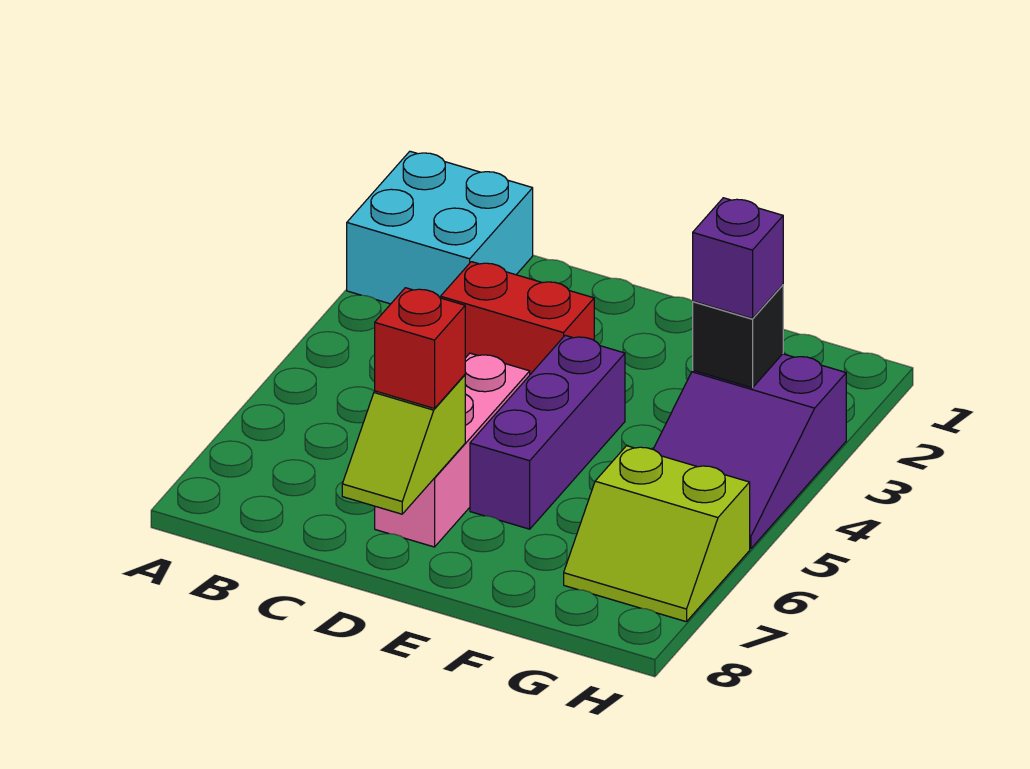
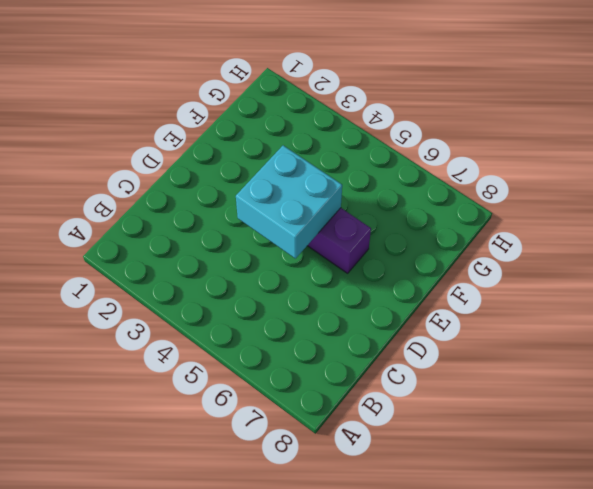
cyan 2x2 brick [236,145,342,259] -> cyan 2x2 brick moved to [347,151,533,304]
none -> red 1x2 brick [441,262,594,374]
none -> pink 1x3 brick [375,353,530,547]

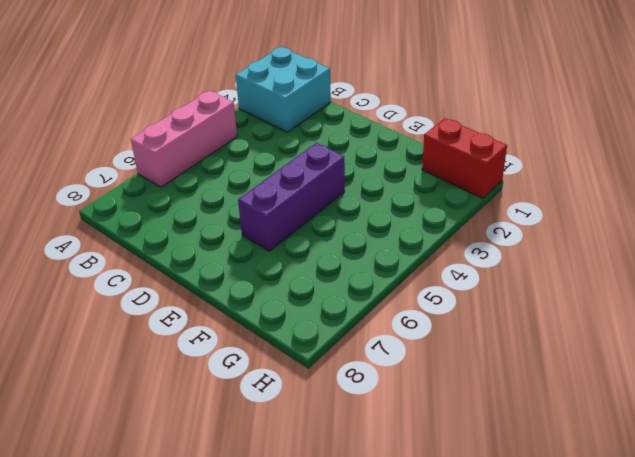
pink 1x3 brick [131,91,237,187] -> pink 1x3 brick moved to [375,353,530,547]
red 1x2 brick [422,118,507,198] -> red 1x2 brick moved to [441,262,594,374]
none -> purple 2x3 slope [653,354,846,549]
none -> lime 2x2 slope [564,446,750,622]

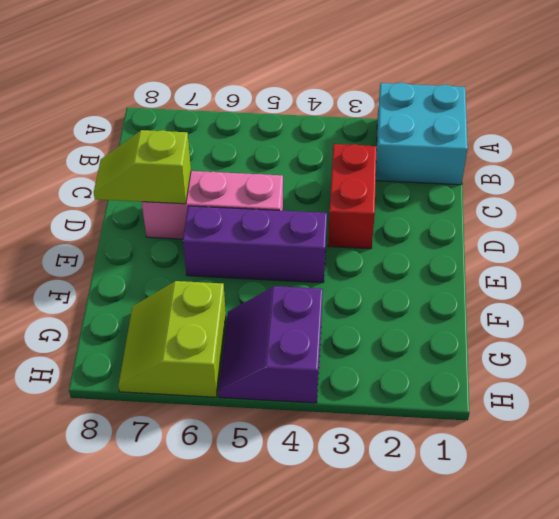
purple 2x2 slope [219,286,323,403] -> purple 2x3 slope [653,354,846,549]
none -> black 1x1 brick [693,285,783,388]
none -> red 1x1 brick [375,288,465,409]

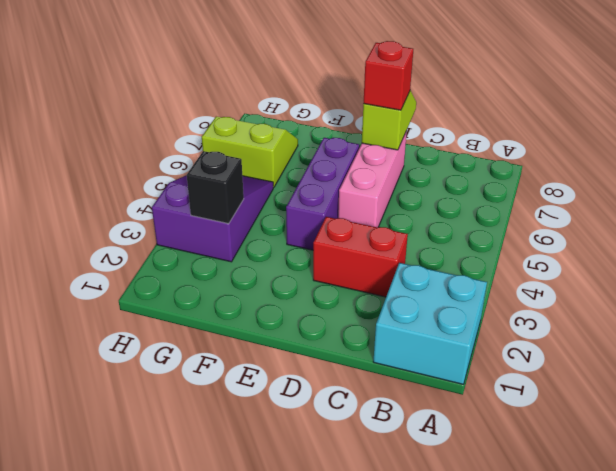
none -> purple 1x1 brick [693,198,783,319]

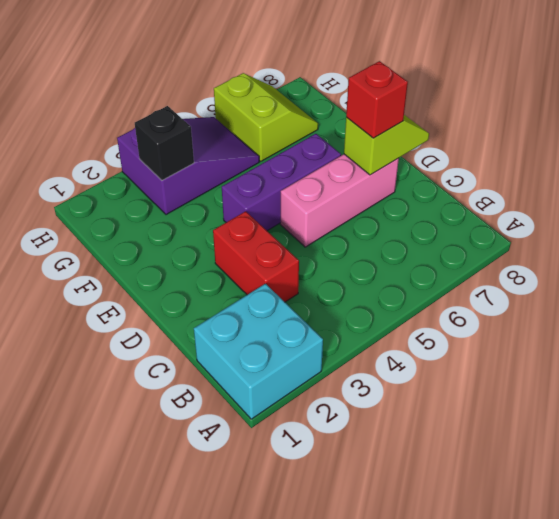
none -> purple 1x1 brick [693,198,783,319]

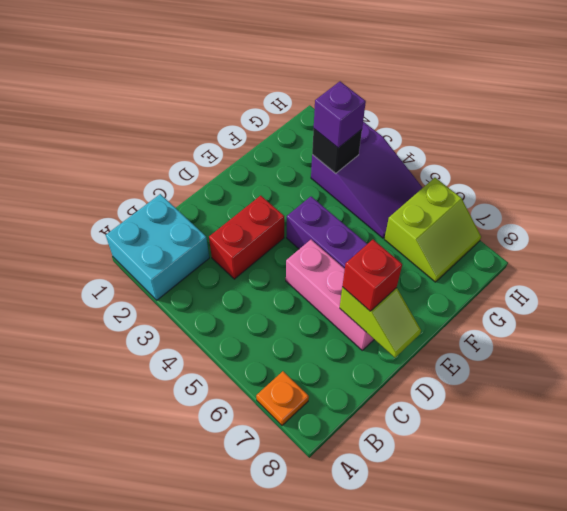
orange 1x1 plate [256,371,309,425] -> none

